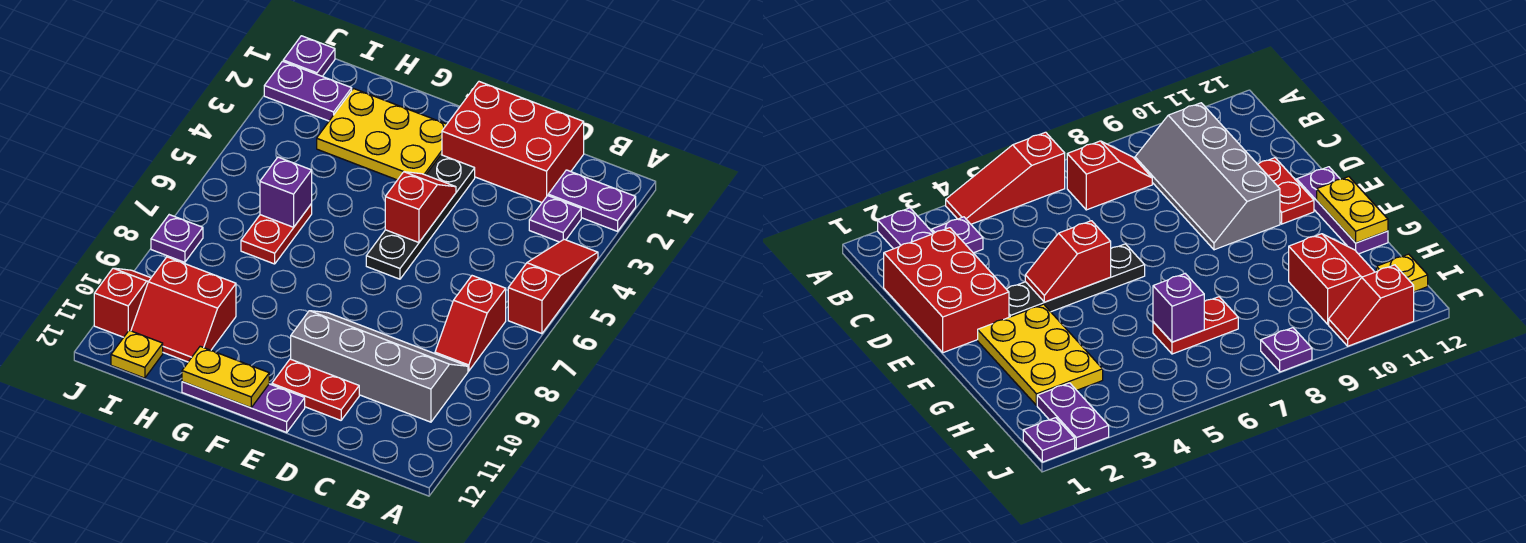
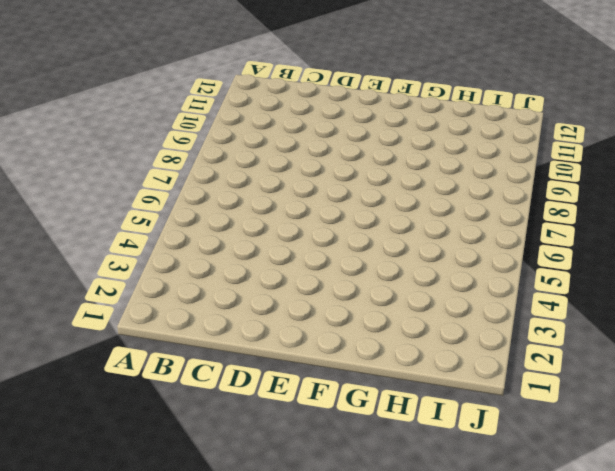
none -> purple 1x2 plate [548,170,636,231]
none -> red 1x3 slope [508,239,598,334]
none -> purple 1x1 plate [529,196,581,242]

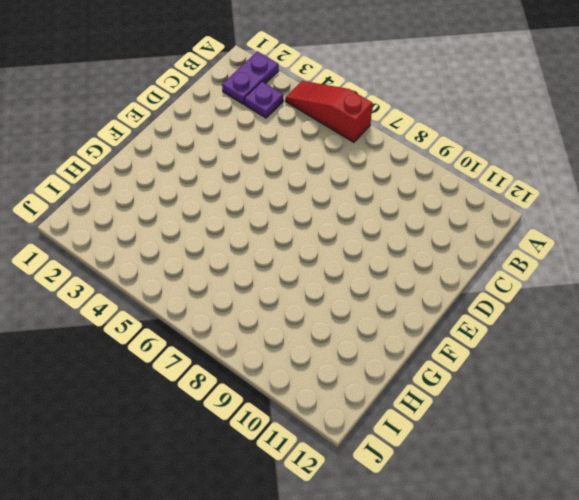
none -> red 1x2 slope [435,276,506,371]
none -> grey 2x4 slope [291,311,468,422]
none -> red 2x3 brick [442,82,584,202]

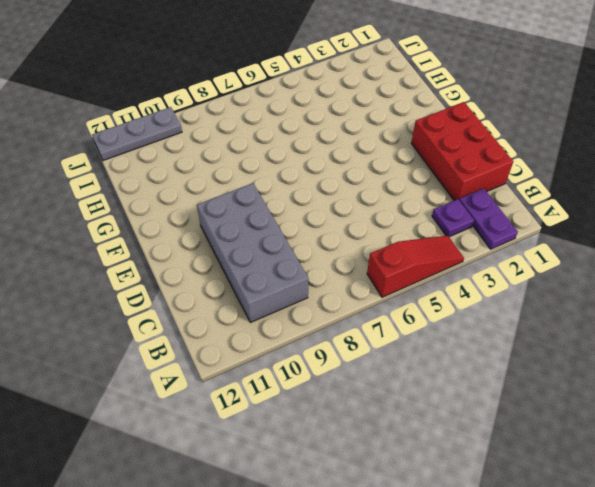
grey 2x4 brick [197,183,309,323] -> grey 2x4 slope [291,311,468,422]
grey 1x3 plate [92,107,182,161] -> red 1x2 slope [94,268,151,337]
none -> red 1x2 slope [435,276,506,371]
none -> red 1x2 plate [272,359,359,420]
none -> black 1x4 plate [366,155,475,279]

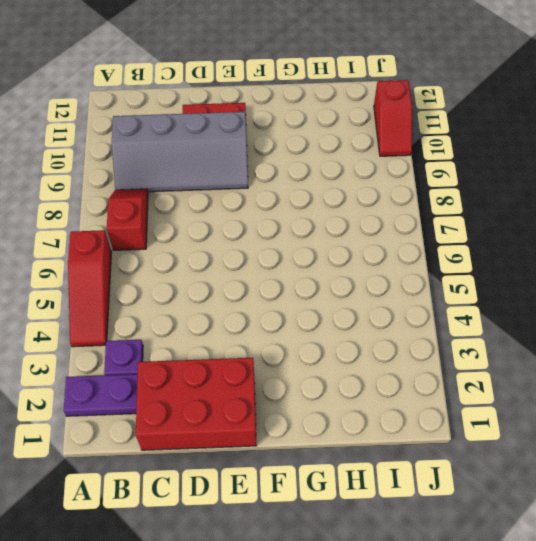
none -> black 1x4 plate [366,155,475,279]
none -> purple 1x3 plate [182,382,305,432]
none -> yellow 2x3 plate [317,89,447,180]

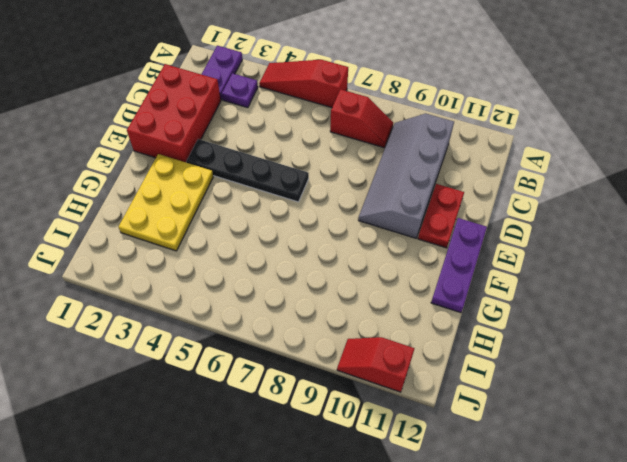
none -> red 1x2 plate [241,204,312,264]
none -> red 2x2 slope [131,257,236,362]
none -> purple 1x2 plate [264,61,352,121]

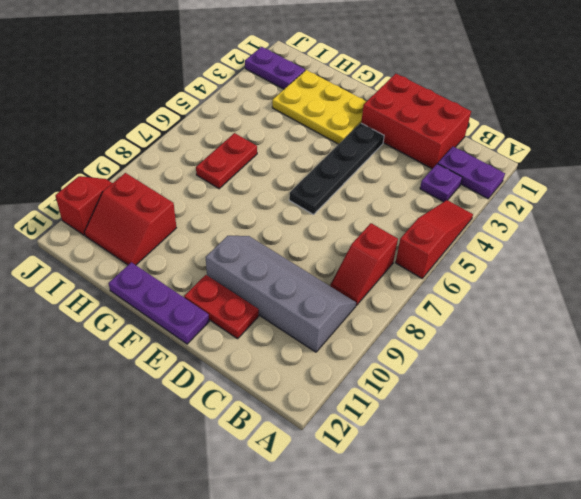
none -> yellow 1x1 plate [111,330,163,378]
none -> purple 1x1 plate [283,36,335,76]
none -> purple 1x1 plate [151,215,203,262]

